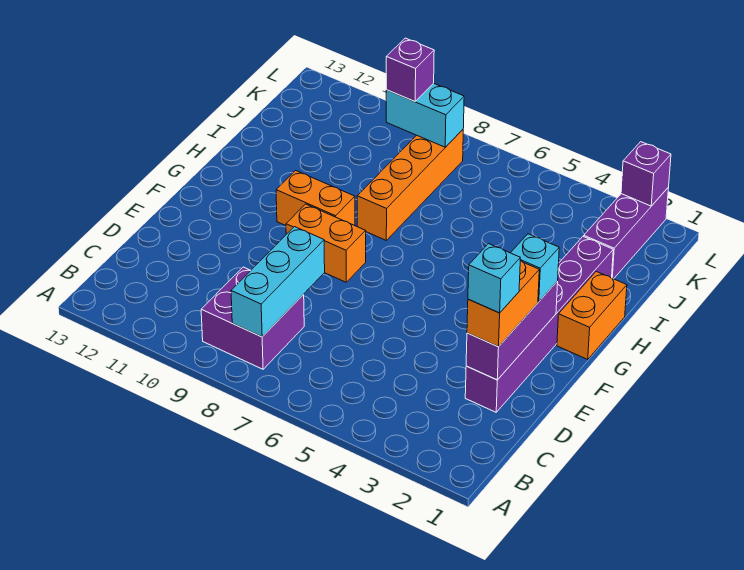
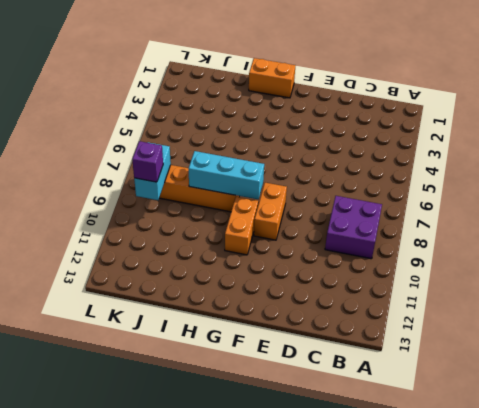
cyan 1x3 brick [188,151,264,199] -> cyan 1x3 brick moved to [231,227,325,337]
none -> purple 1x6 brick [465,236,613,412]
none -> purple 1x3 brick [584,187,669,279]
none -> purple 1x3 brick [466,281,558,380]

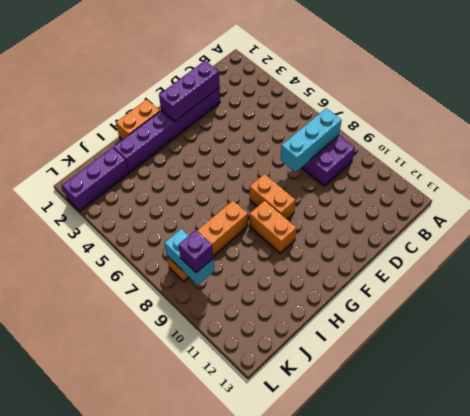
none -> purple 1x1 brick [621,142,671,206]
none -> orange 1x2 brick [467,261,539,347]
none -> cyan 1x1 brick [511,234,559,302]

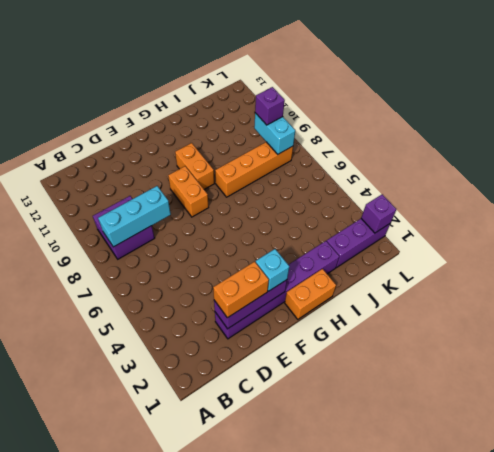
none -> cyan 1x1 brick [468,244,520,313]

